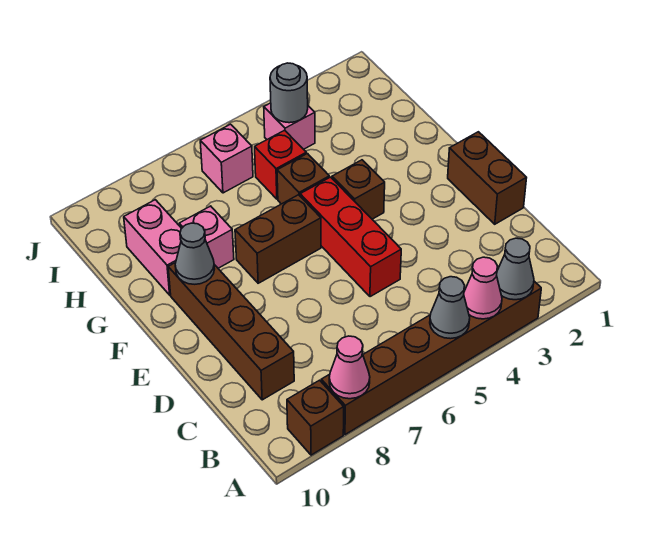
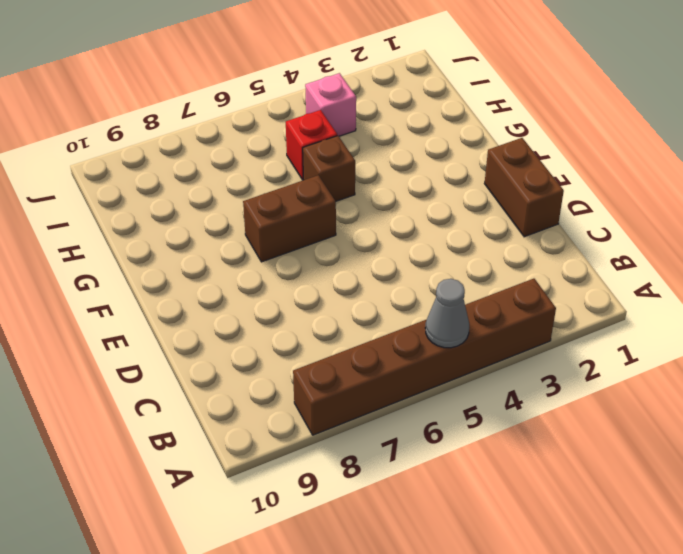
none -> brown 1x1 brick [287,380,344,455]
none -> brown 1x4 brick [168,262,294,400]
none -> red 1x3 brick [300,177,401,297]

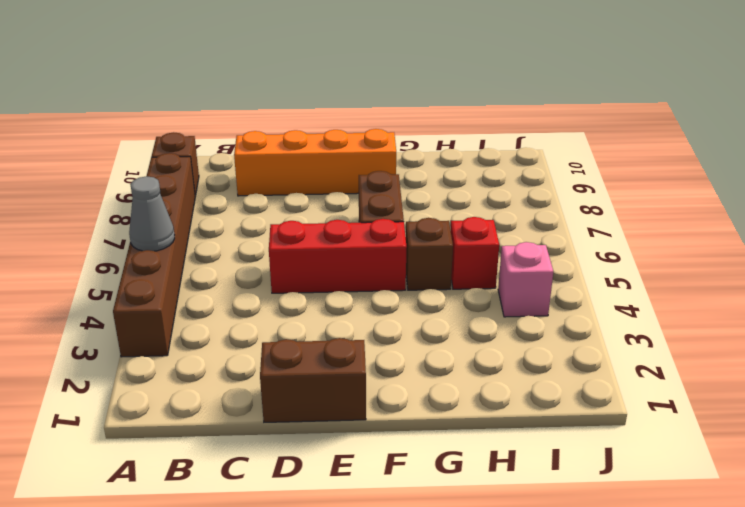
orange 1x4 brick [234,129,396,196] -> brown 1x4 brick [168,262,294,400]
none -> brown 1x1 brick [332,160,385,219]
none -> pink 1x1 brick [179,206,234,268]
none -> pink 1x2 brick [124,200,182,295]

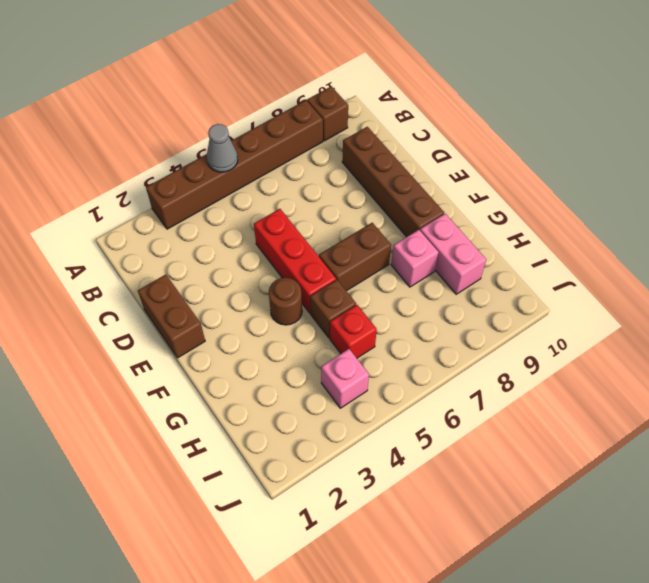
brown 1x1 round brick [269,278,302,325] -> brown 1x1 brick [332,160,385,219]
none -> pink 1x1 brick [200,124,253,193]
none -> grey 1x1 cone [497,238,534,300]
none -> pink 1x1 cone [464,257,502,319]

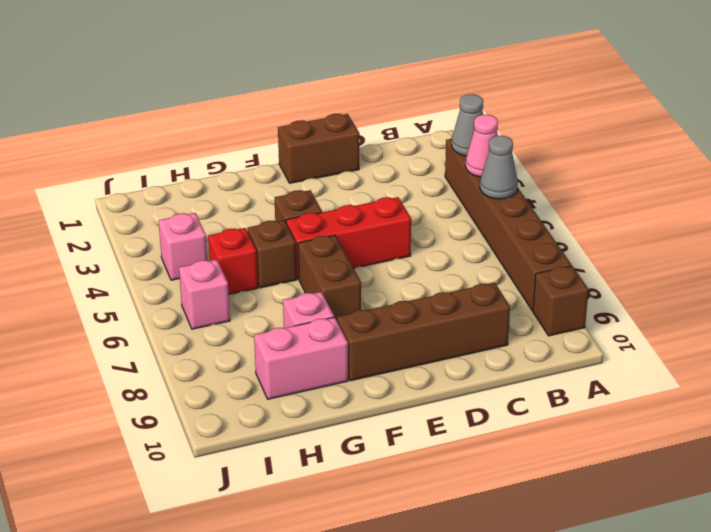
none -> pink 1x1 cone [329,336,370,399]
none -> grey 1x1 cone [175,223,214,284]
none -> grey 1x1 round brick [270,63,308,123]

